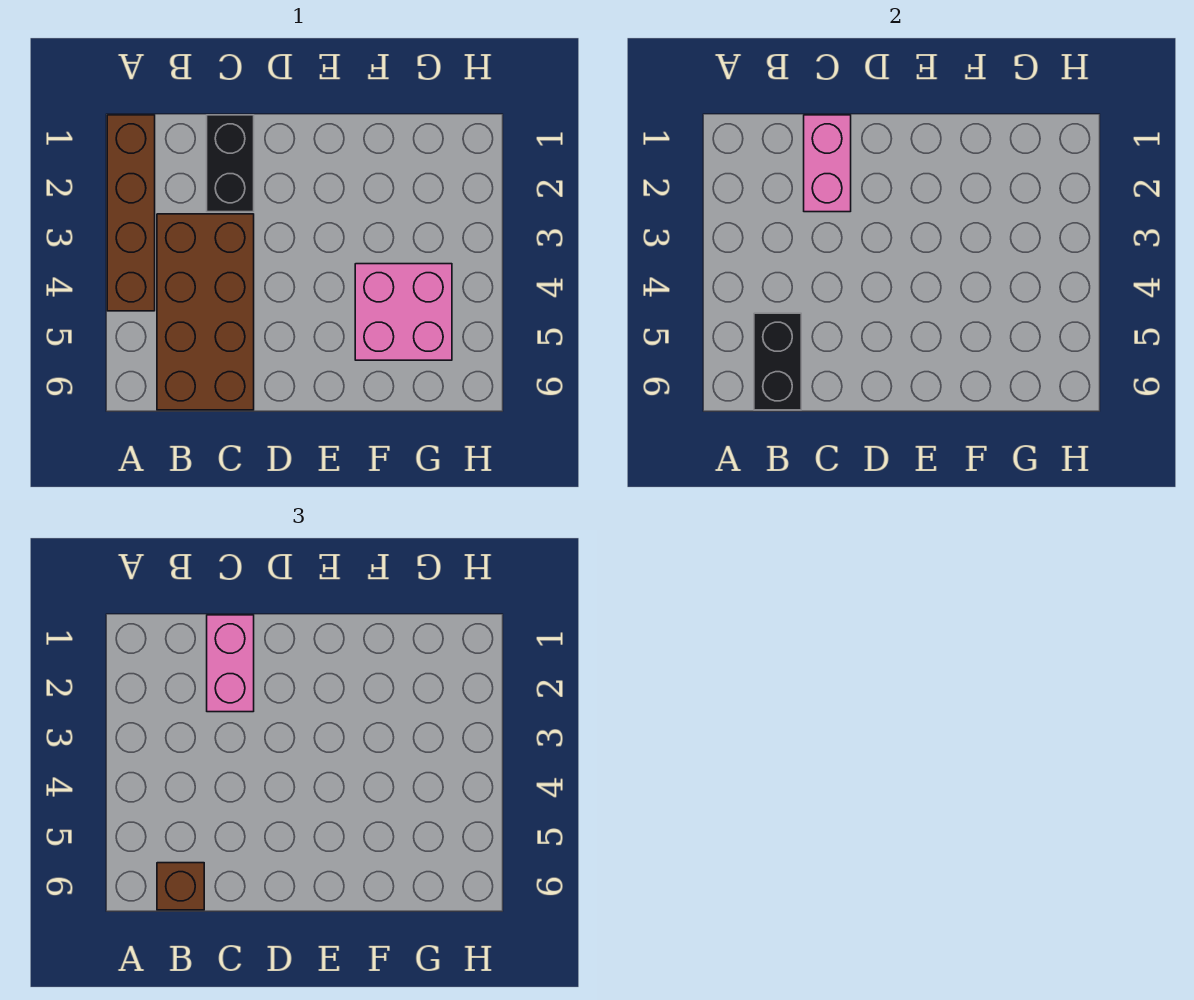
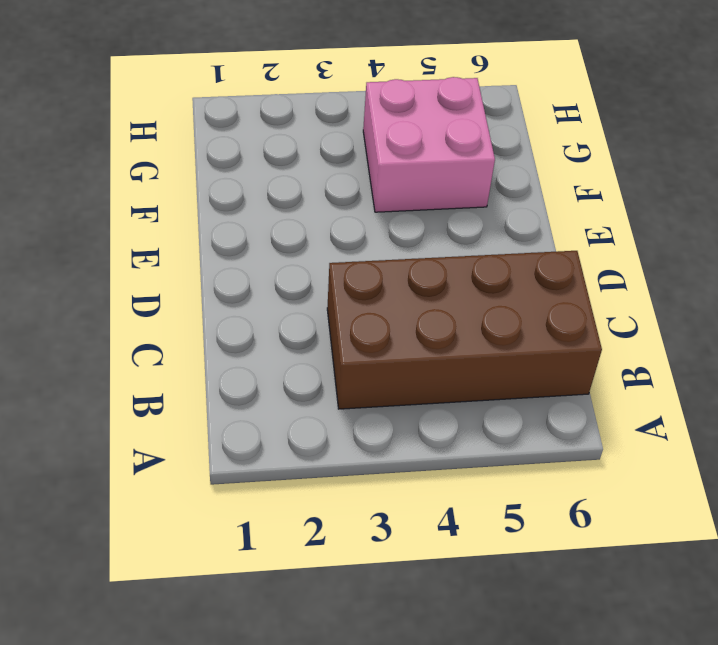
none -> brown 1x4 brick [107,115,155,311]
none -> black 1x2 brick [207,115,254,212]

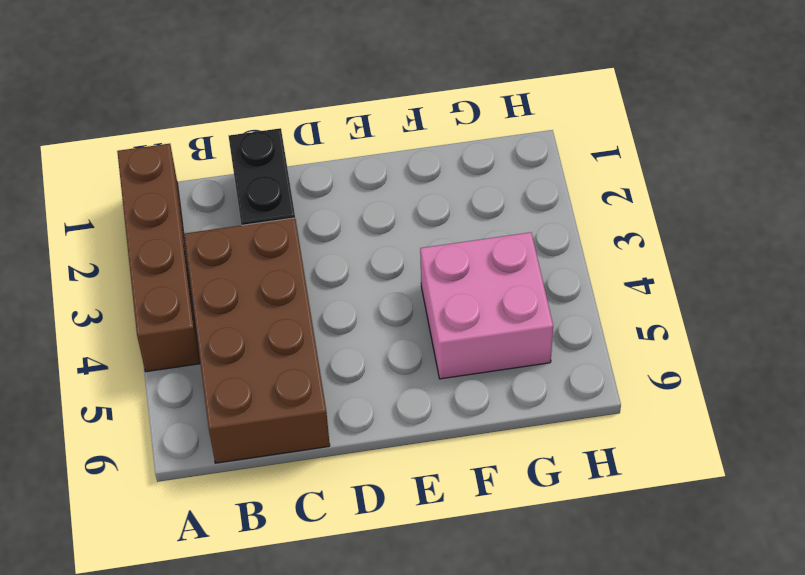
none -> black 1x2 brick [754,313,801,410]
none -> pink 1x2 brick [804,115,851,212]

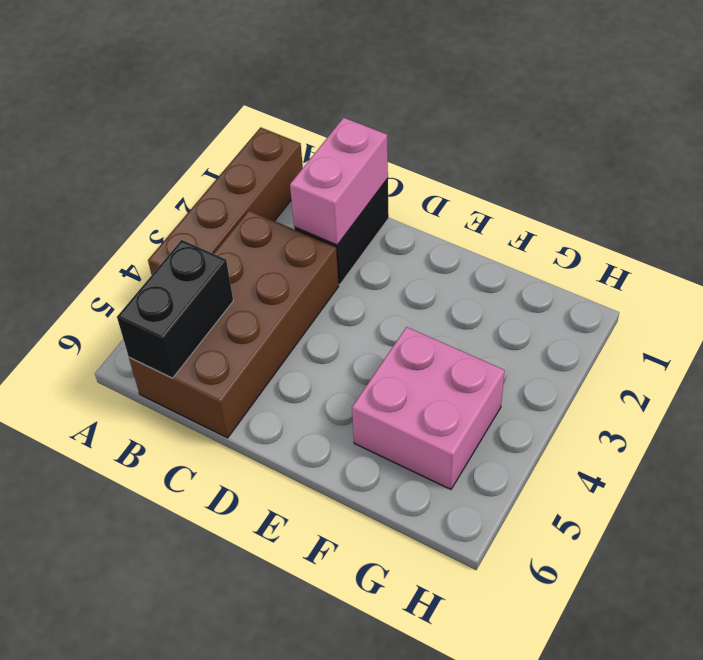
none -> brown 1x1 brick [157,863,204,910]
none -> pink 1x2 brick [207,615,254,712]

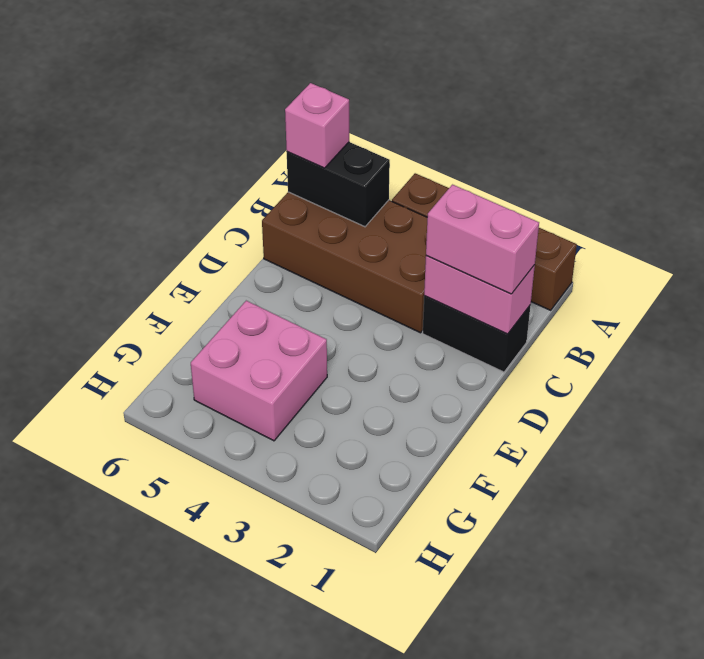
pink 1x1 brick [285,83,349,168] -> brown 1x1 brick [157,863,204,910]

